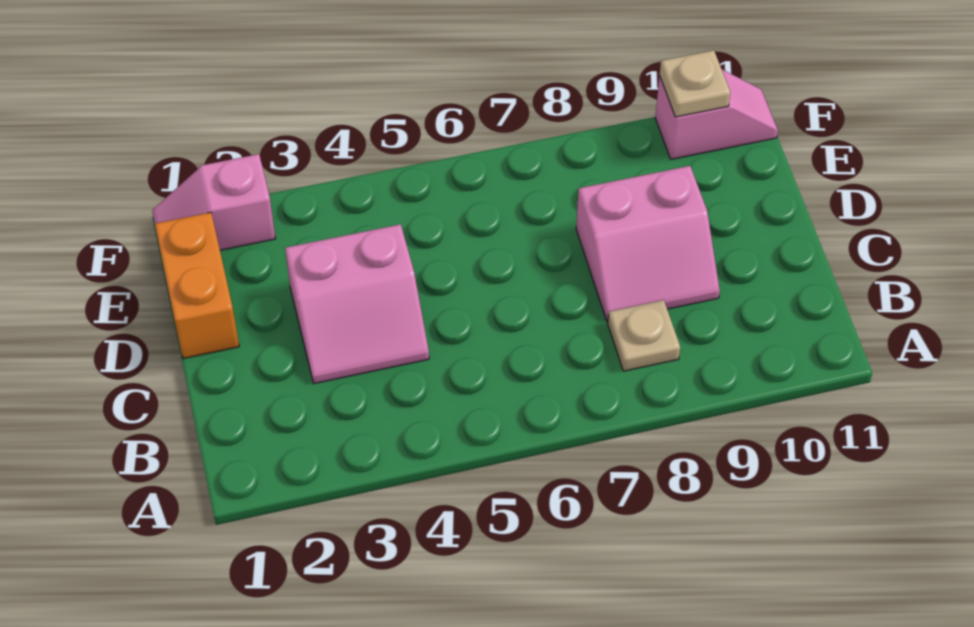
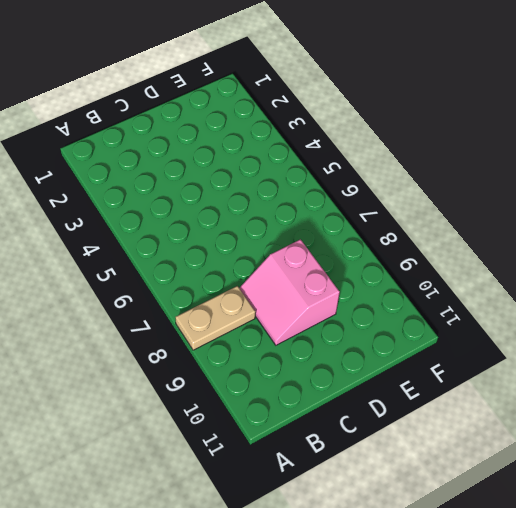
tan 1x2 plate [176,286,255,350] -> tan 1x1 plate [608,300,680,371]
none -> pink 2x2 slope [285,224,429,384]
none -> orange 1x2 brick [155,212,239,358]

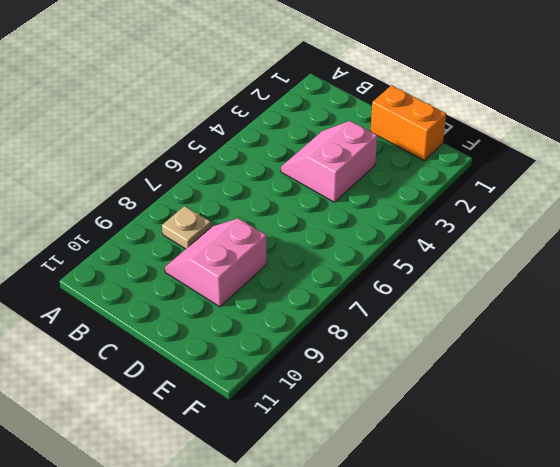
none -> pink 1x2 slope [152,154,275,250]
none -> pink 1x2 slope [655,69,778,159]

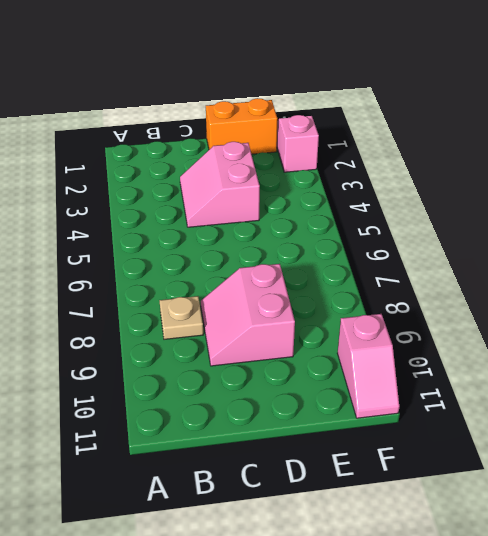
none -> tan 1x1 plate [660,50,731,117]

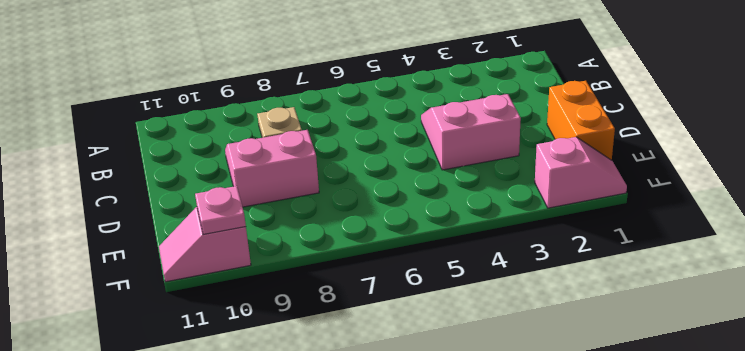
pink 1x1 plate [195,186,246,235] -> tan 1x1 plate [660,50,731,117]

